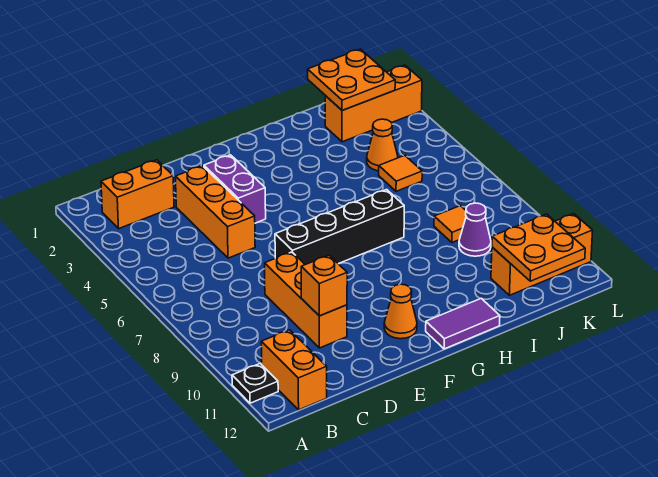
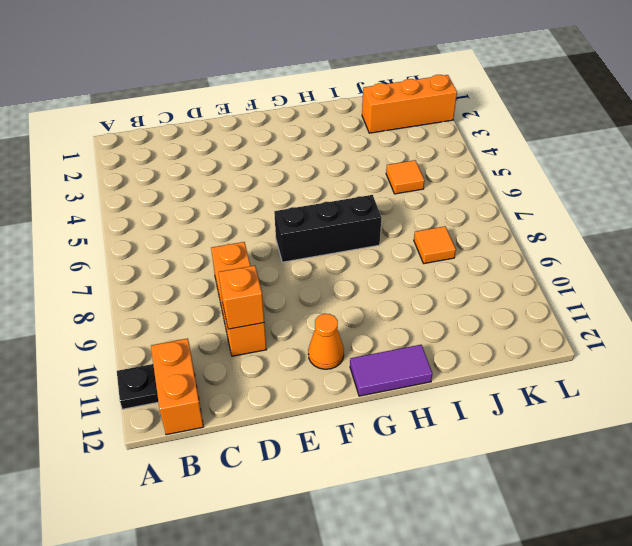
black 1x3 brick [274,195,382,262] -> black 1x4 brick [275,190,404,265]
none -> orange 1x2 brick [101,160,174,228]
none -> orange 1x3 brick [175,166,255,258]
none -> purple 1x2 brick [204,155,266,223]

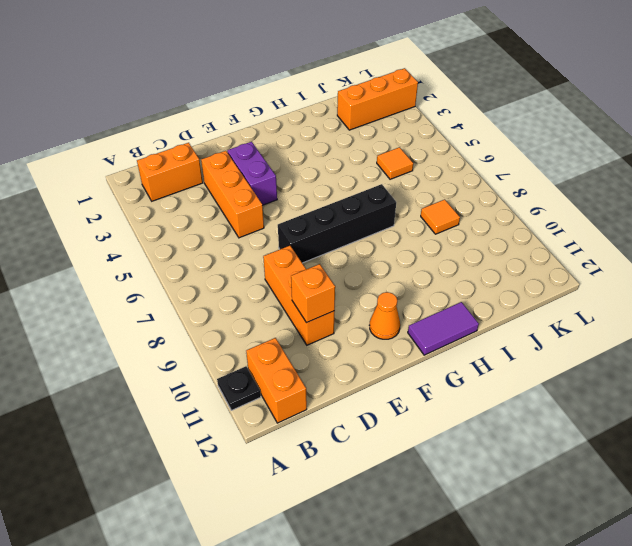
none -> orange 1x1 cone [367,119,398,171]
none -> purple 1x1 cone [459,203,491,256]
none -> orange 1x3 brick [491,214,593,295]

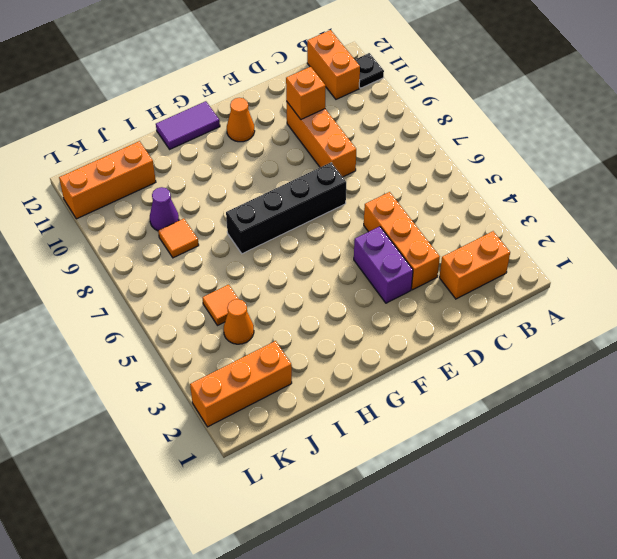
none -> orange 2x2 plate [308,49,395,110]
none -> orange 2x2 plate [492,214,585,281]

